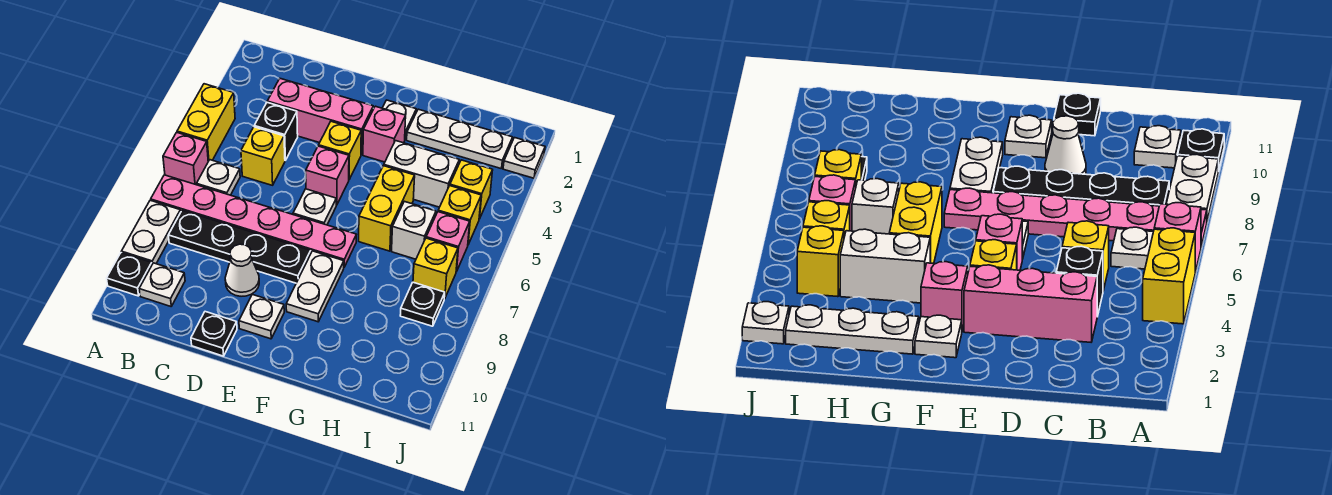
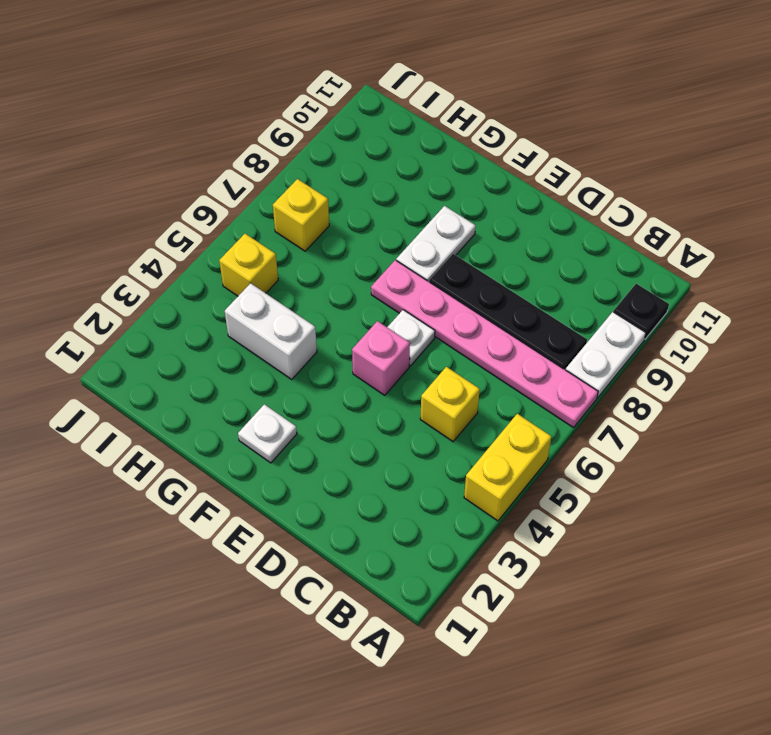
none -> pink 1x1 brick [163,132,208,185]
none -> white 1x1 plate [197,160,240,195]
none -> white 1x1 plate [139,263,185,306]
none -> pink 1x3 brick [267,79,373,155]

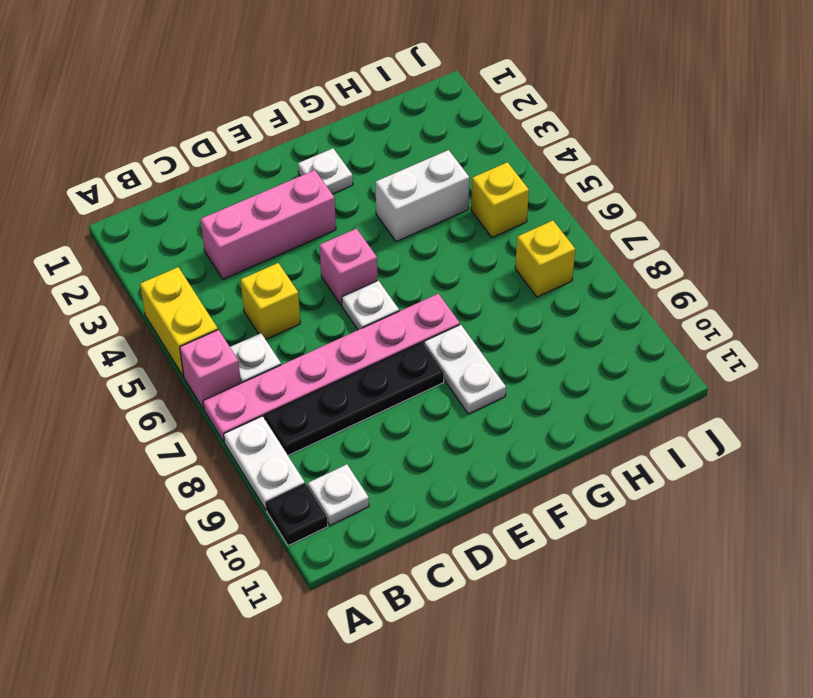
none -> black 1x1 brick [254,103,298,160]
none -> white 1x1 cone [225,244,259,296]
none -> black 1x1 plate [191,312,237,356]
none -> yellow 1x1 brick [319,121,361,179]

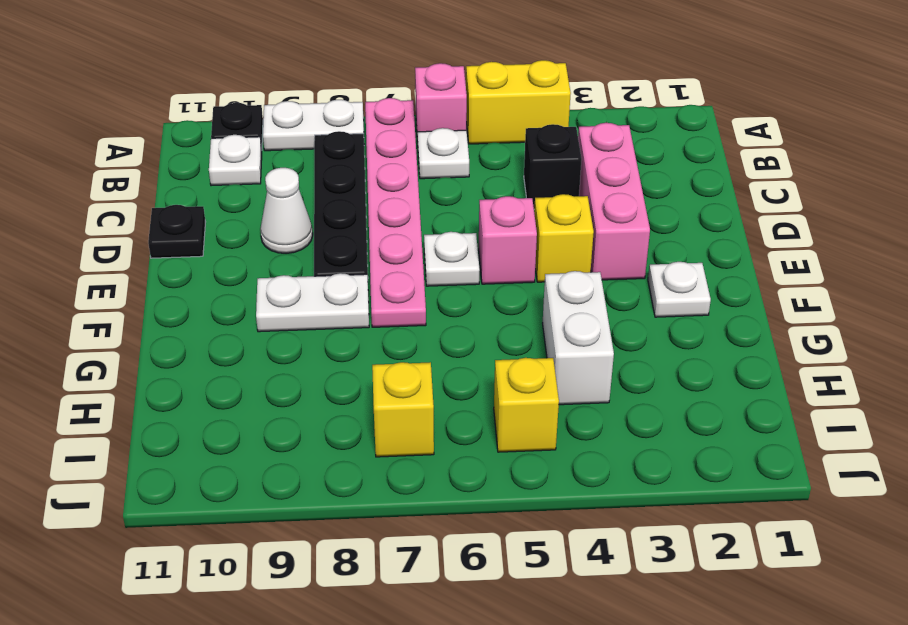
none -> yellow 1x1 brick [241,127,285,185]
none -> white 1x1 plate [239,294,284,339]
none -> pink 1x1 brick [363,106,406,162]
none -> white 1x3 plate [407,109,513,169]

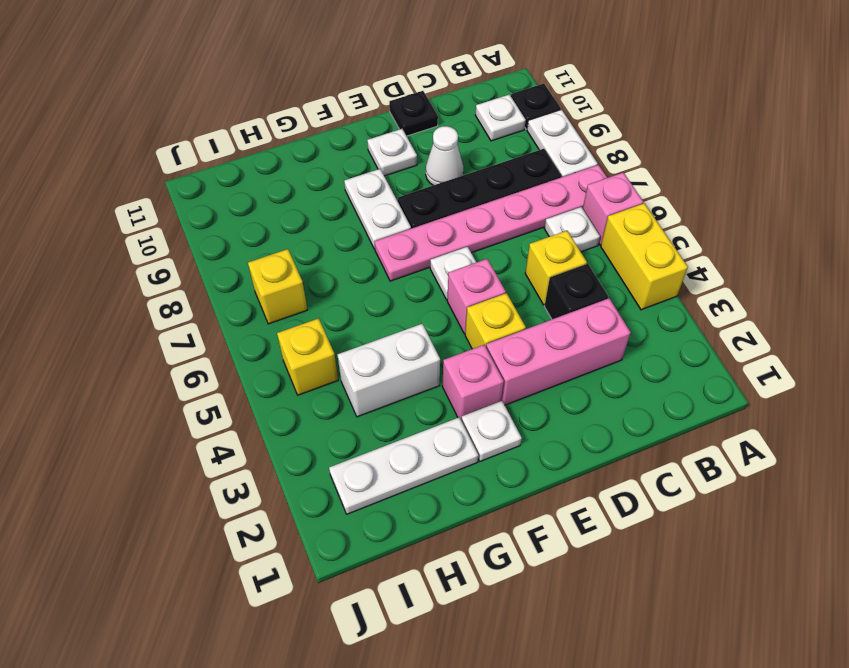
none -> yellow 1x2 brick [359,166,415,251]
none -> white 1x1 brick [392,201,436,259]
none -> yellow 1x1 brick [450,160,493,219]
none -> pink 1x1 brick [426,212,470,272]

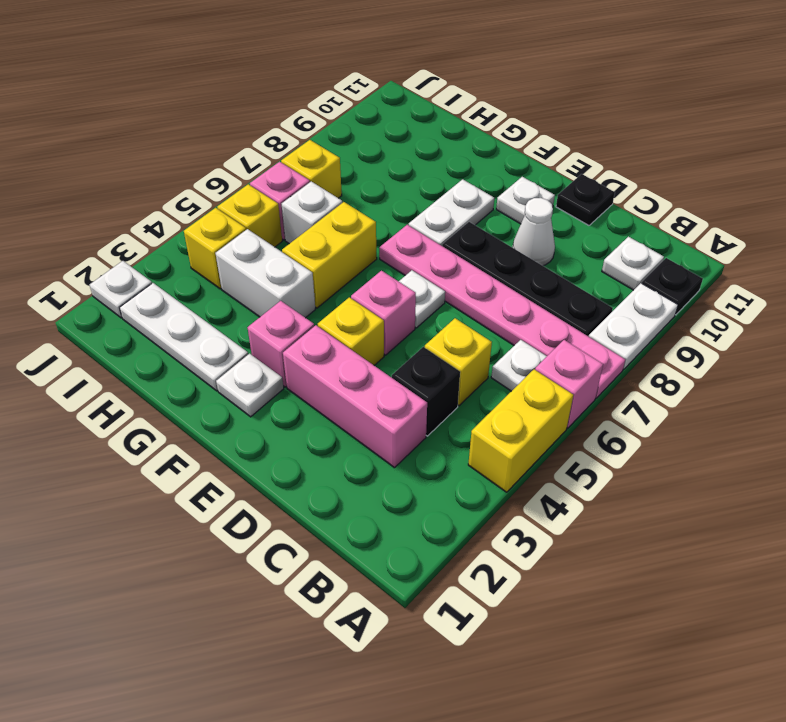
none -> black 1x1 plate [400,282,445,326]

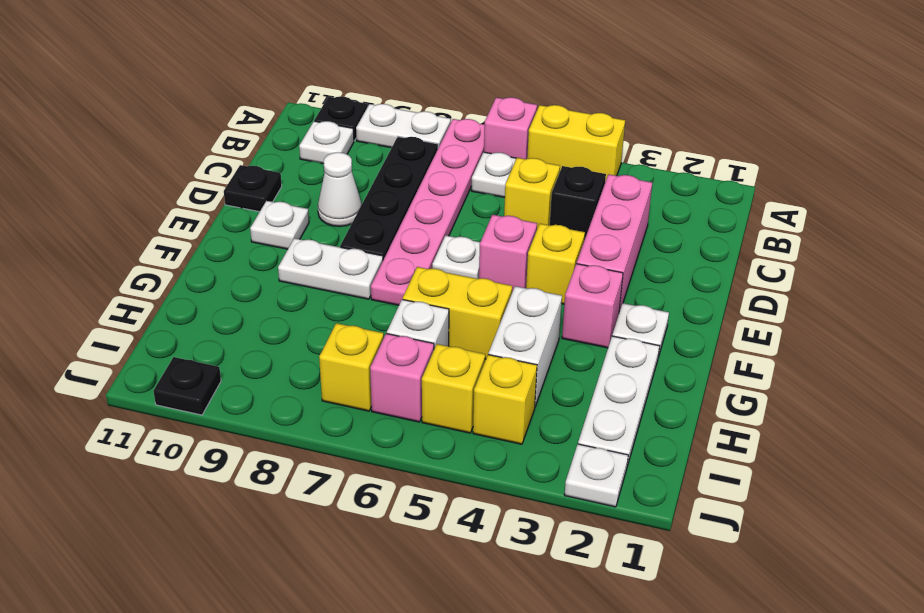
black 1x1 plate [153,357,221,415] -> black 1x1 plate moved to [400,282,445,326]

